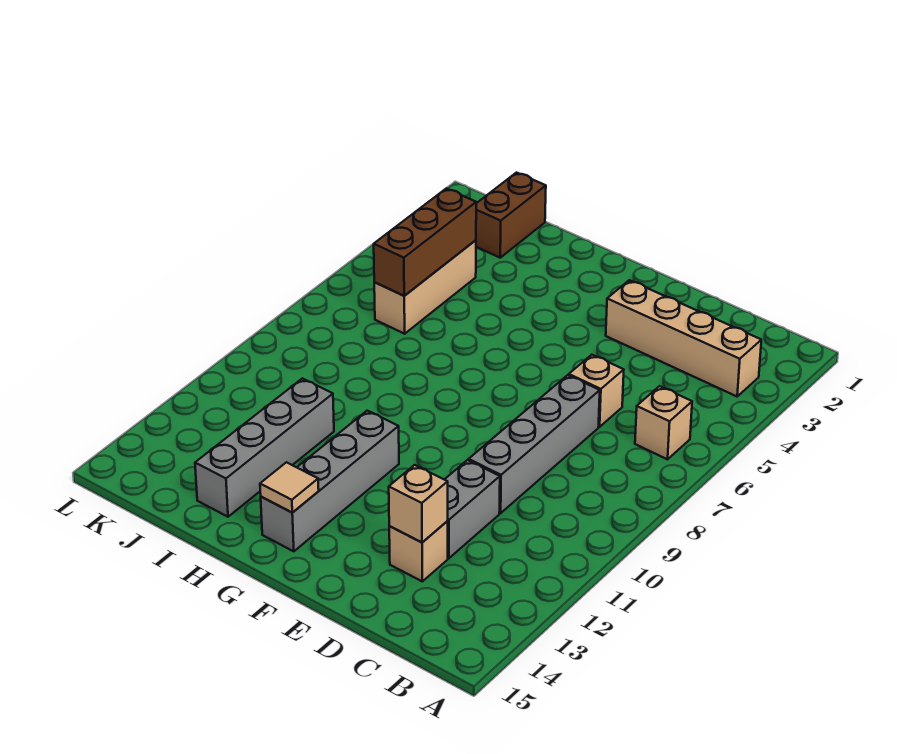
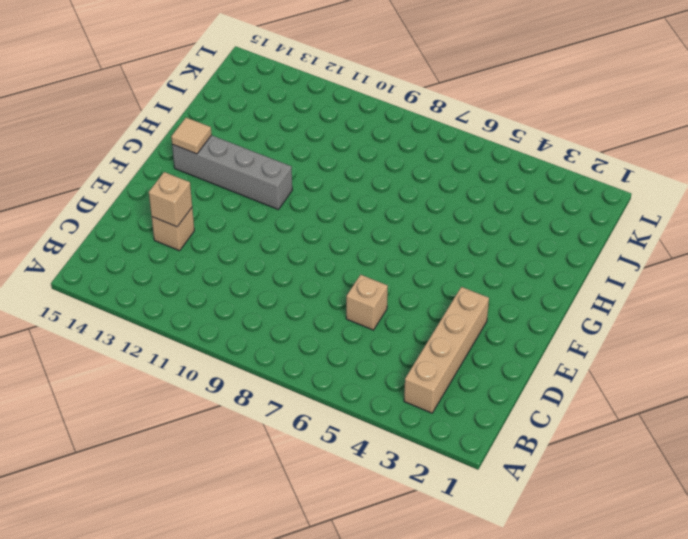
none -> tan 1x1 brick [635,386,692,459]
none -> grey 1x4 brick [469,375,600,513]
none -> grey 1x2 brick [444,460,500,558]

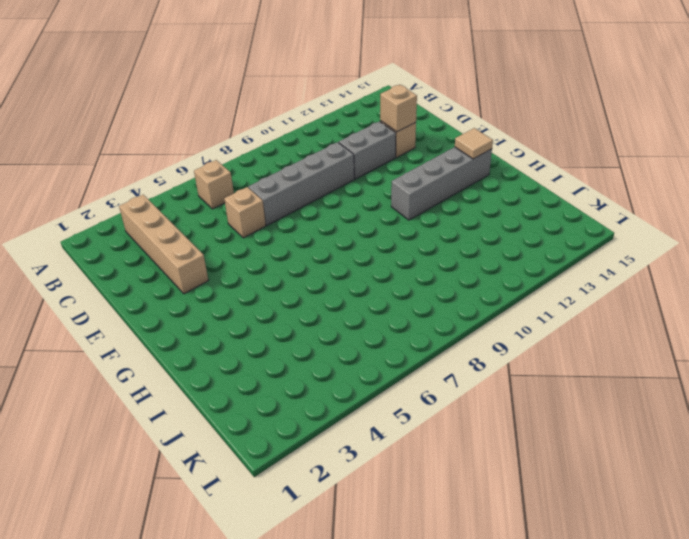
none -> grey 1x4 brick [195,378,334,517]
none -> brown 1x2 brick [476,173,546,258]
none -> tan 1x3 brick [374,240,476,334]

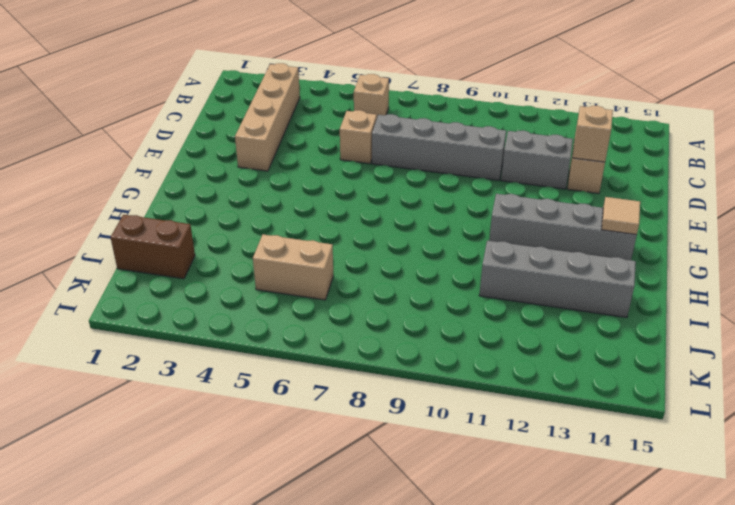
tan 1x2 brick [253,234,333,300] -> tan 1x3 brick [374,240,476,334]
none -> brown 1x3 brick [374,188,476,296]

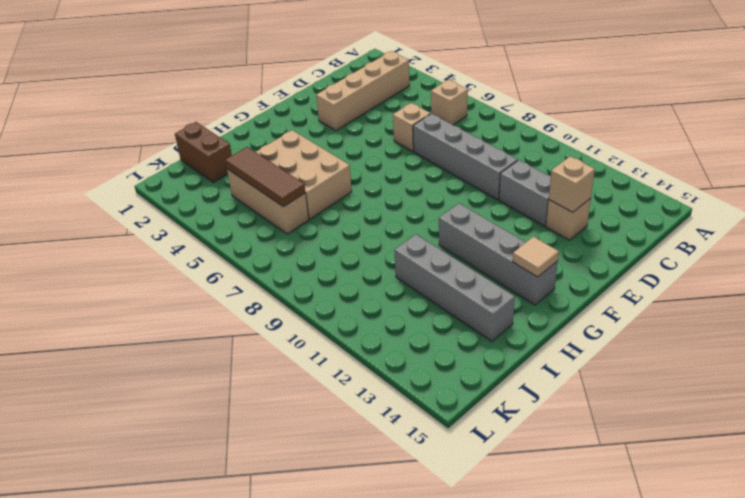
tan 2x3 brick [256,130,352,219] -> none
brown 1x3 tile [225,147,305,207] -> brown 1x3 brick [374,188,476,296]

